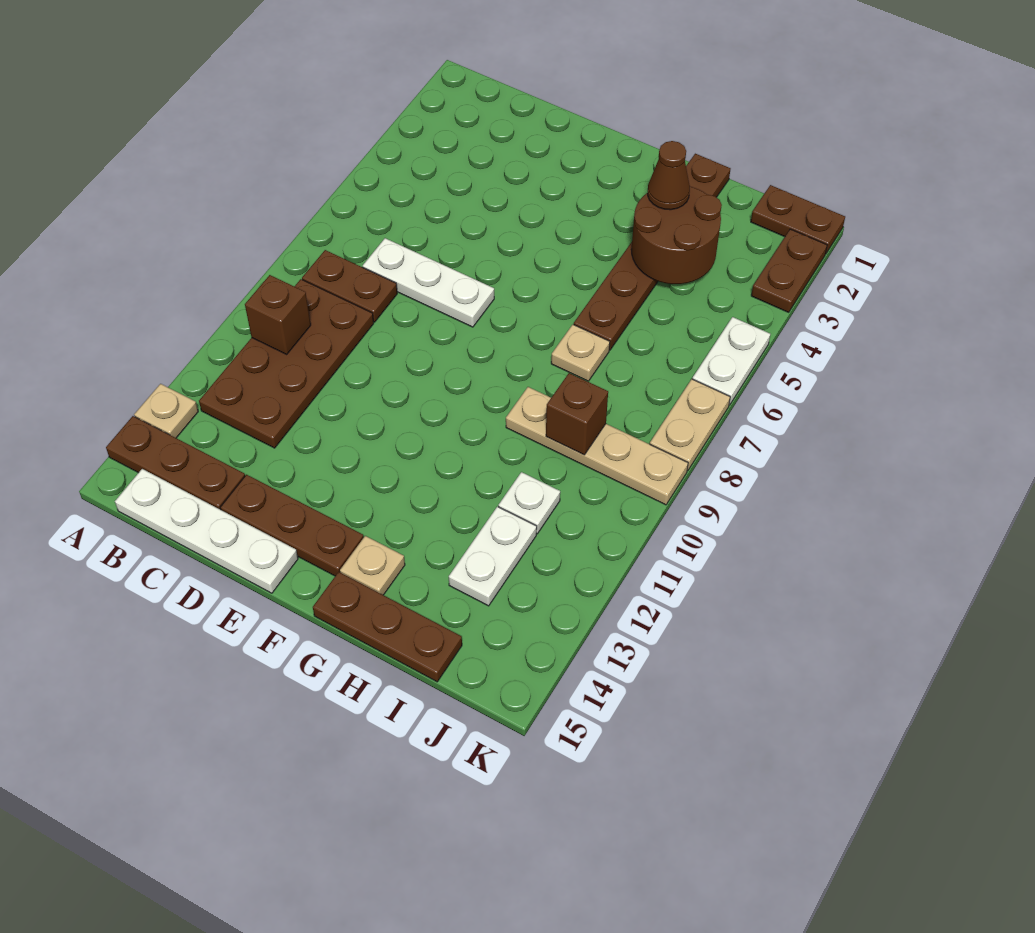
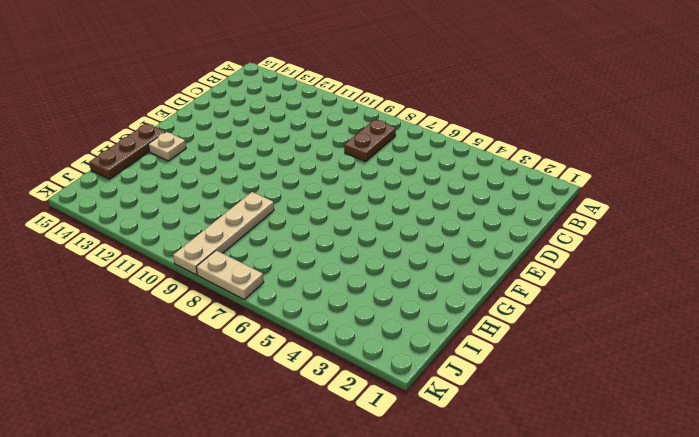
none -> tan 1x1 plate [134,384,198,438]
none -> brown 1x3 plate [106,416,245,510]
none -> brown 2x4 plate [199,279,374,448]

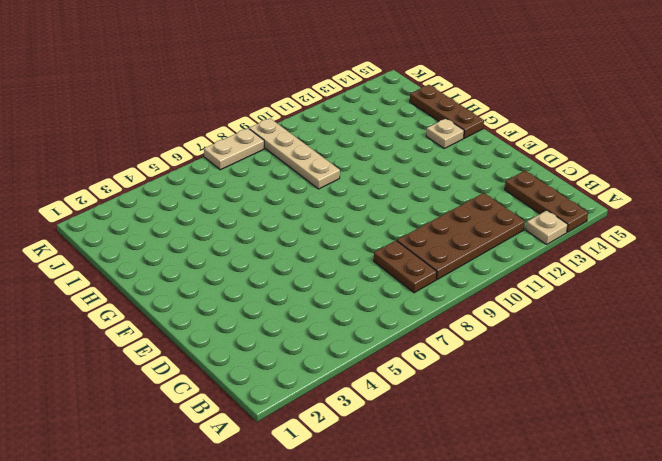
none -> white 1x4 plate [115,469,298,593]
none -> white 1x3 plate [363,238,494,327]
none -> brown 1x3 plate [220,475,364,576]

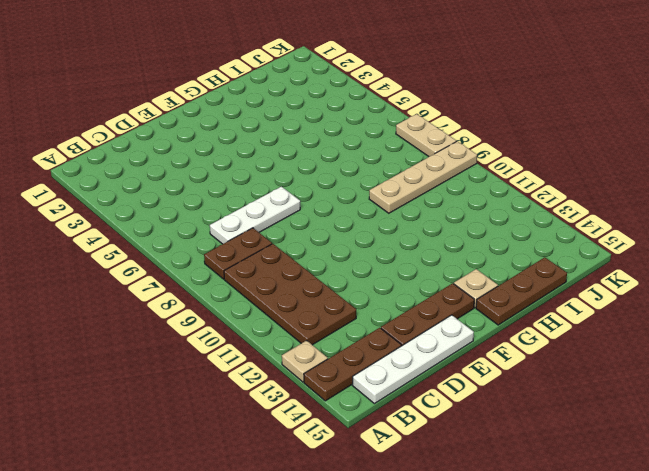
none -> brown 1x6 plate [574,154,731,350]
none -> tan 1x1 plate [551,324,610,381]
none -> white 1x1 plate [498,472,560,534]

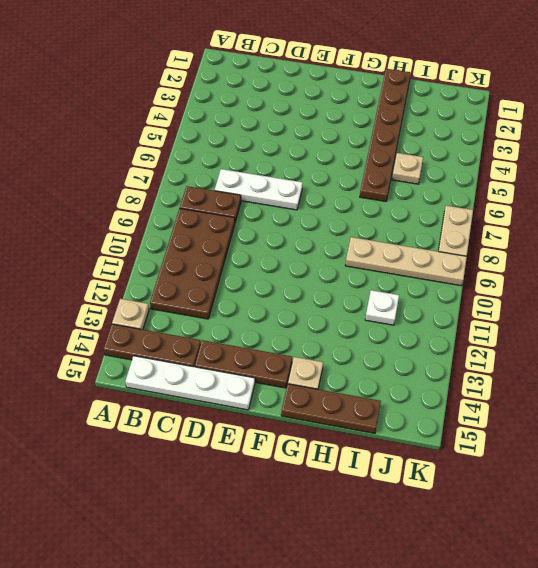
tan 1x1 plate [392,153,423,184] -> tan 1x1 plate moved to [551,324,610,381]
none -> white 1x2 plate [449,507,537,606]
none -> brown 1x2 plate [751,185,845,254]
none -> brown 1x2 plate [751,229,827,312]

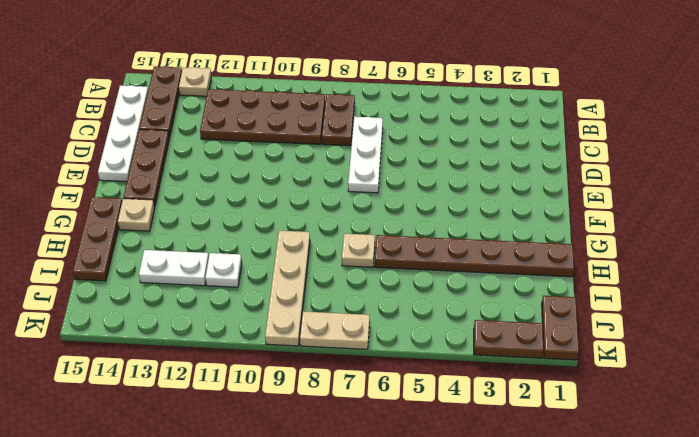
none -> white 1x2 plate [692,317,770,405]
none -> brown 1x1 brick [245,275,311,354]
none -> brown 2x2 round brick [631,187,722,284]

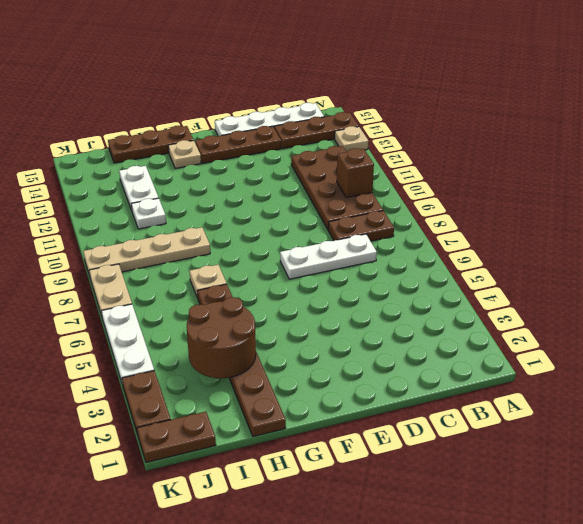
white 1x3 plate [102,304,154,385] -> white 1x2 plate [692,317,770,405]
none -> brown 1x1 brick [546,373,608,455]
none -> brown 1x1 cone [648,141,690,210]

